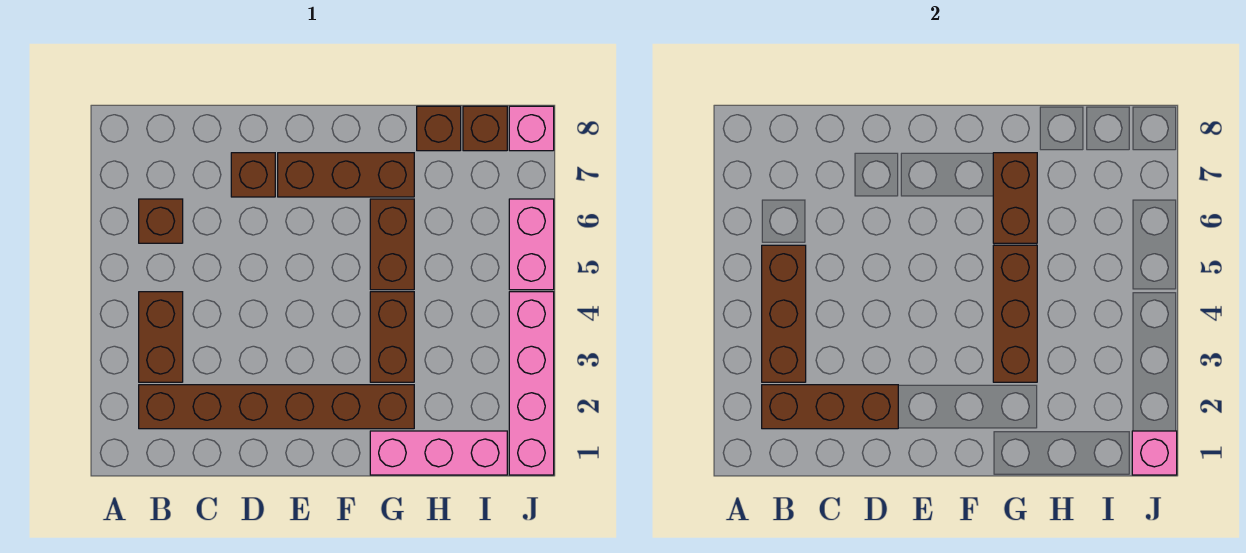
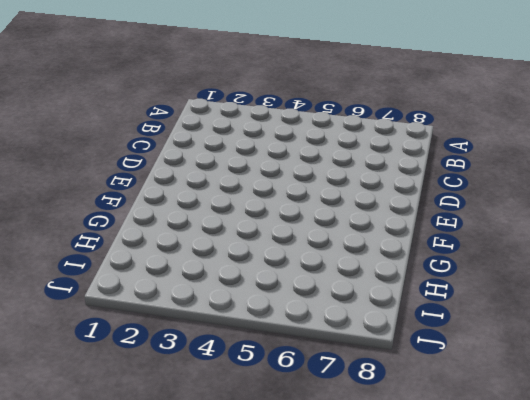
none -> brown 1x6 brick [139,385,414,429]
none -> brown 1x2 brick [139,292,183,382]
none -> brown 1x1 brick [139,199,183,243]

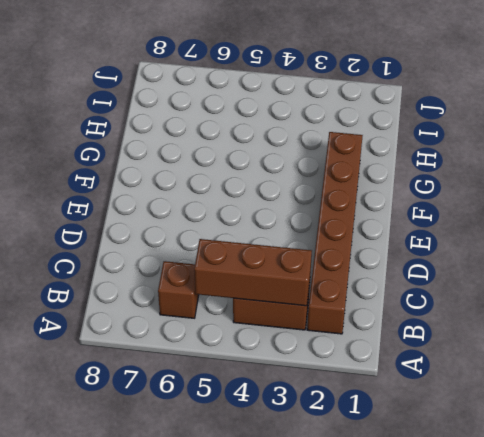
none -> brown 1x1 brick [231,153,275,197]
none -> brown 1x3 brick [278,153,414,197]
none -> pink 1x3 brick [370,431,507,475]

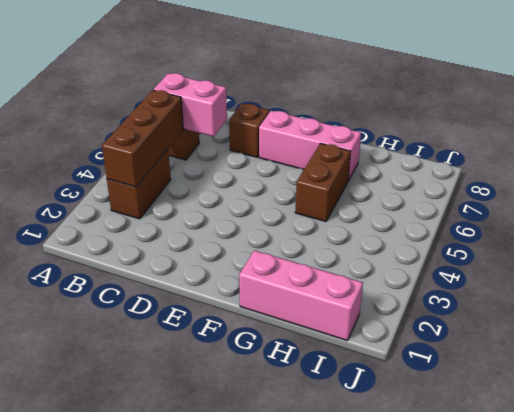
pink 1x2 brick [153,73,227,137] -> pink 1x2 brick turned to [509,199,554,290]
pink 1x3 brick [259,111,361,181] -> brown 1x3 brick [278,153,414,197]
none -> brown 1x6 brick [139,385,414,429]
none -> brown 1x2 brick [370,292,414,382]
none -> brown 1x1 brick [417,106,461,151]

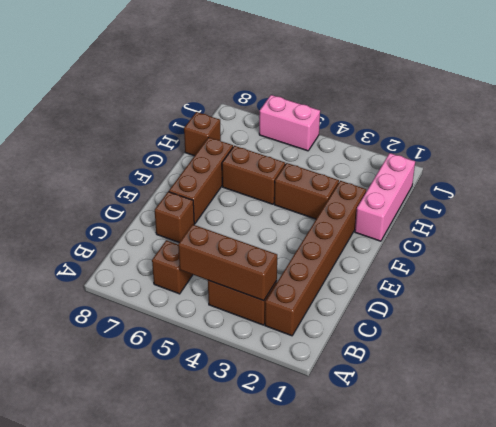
none -> brown 1x1 brick [463,106,507,151]
none -> pink 1x4 brick [509,292,554,475]
none -> pink 1x1 brick [509,106,554,151]

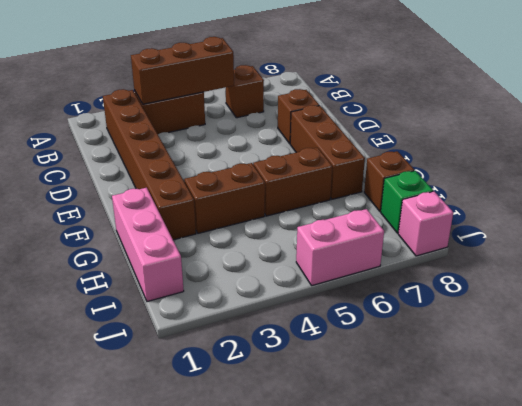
green 1x1 brick [381,171,433,233] -> brown 1x1 brick [463,106,507,151]
none -> pink 1x4 brick [509,292,554,475]
none -> brown 1x3 brick [762,385,898,429]
none -> brown 1x3 brick [993,245,1037,382]

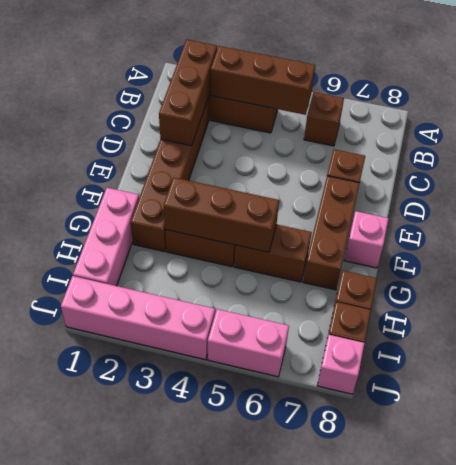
pink 1x1 brick [344,211,389,268] -> pink 1x1 brick moved to [1132,431,1177,475]
none -> brown 1x2 brick [993,153,1037,243]

